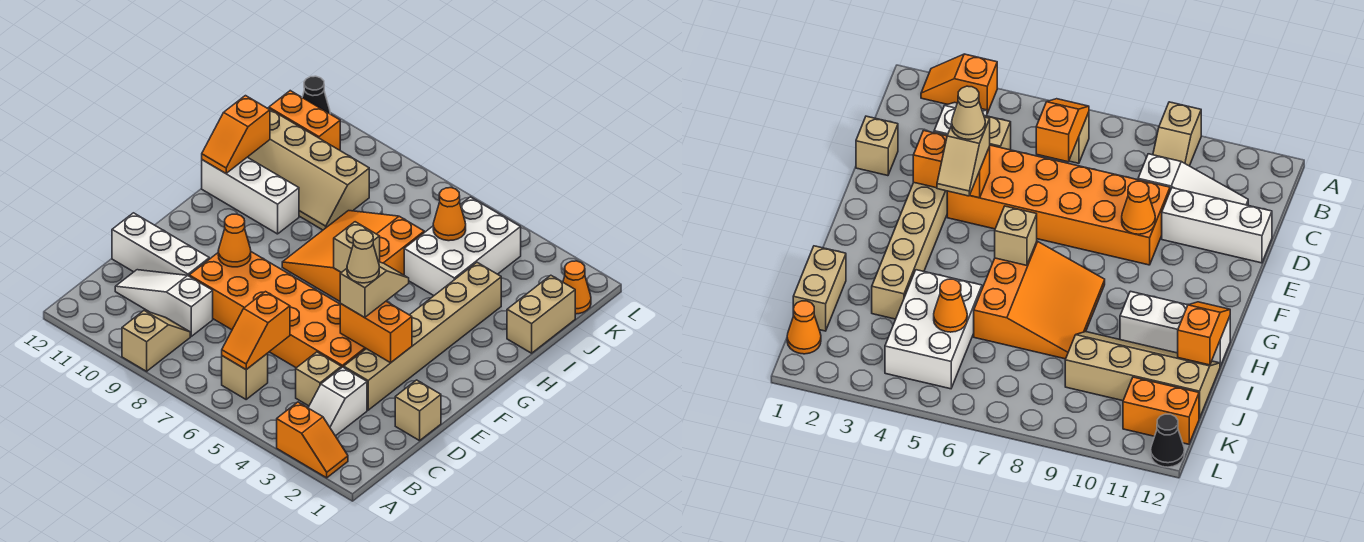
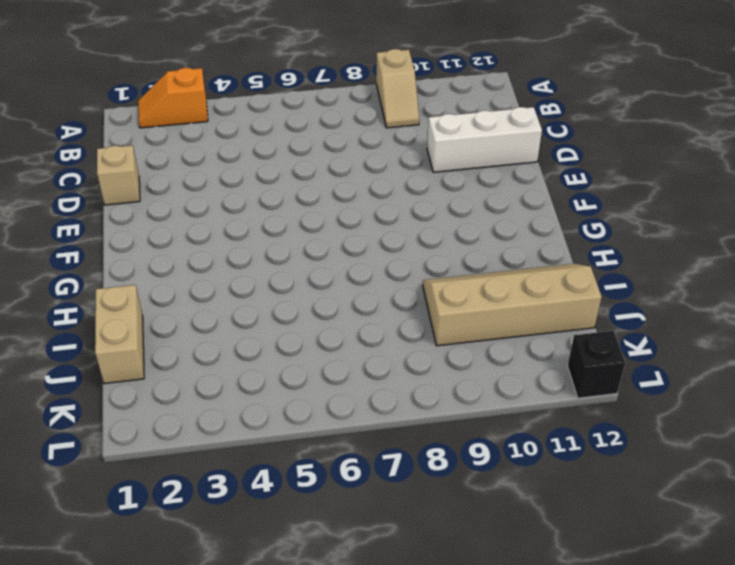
black 1x1 brick [568,331,625,398] -> black 1x1 cone [302,76,330,114]
none -> white 1x2 slope [308,367,367,436]
none -> tan 1x1 brick [222,354,268,399]
none -> tan 1x1 brick [296,352,341,406]

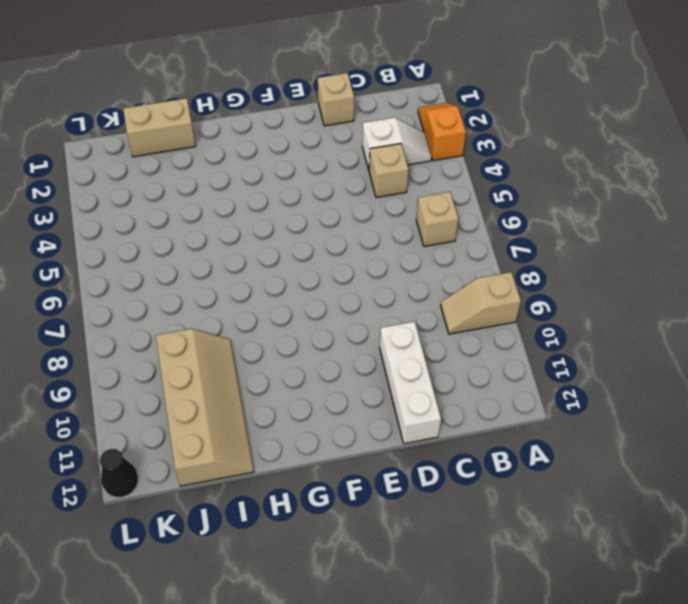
none -> white 1x3 slope [115,270,213,336]
none -> tan 1x6 brick [344,263,501,410]
none -> orange 2x6 brick [189,252,366,368]

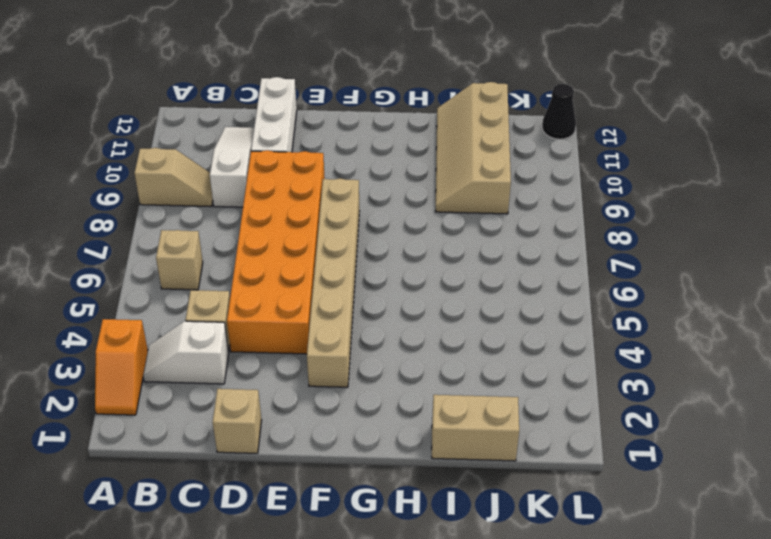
tan 1x6 brick [307,178,360,387] -> tan 1x6 brick turned to [344,263,501,410]
none -> orange 3x3 slope [282,211,424,301]
none -> white 1x3 brick [202,157,299,234]
none -> white 2x3 brick [404,197,521,296]

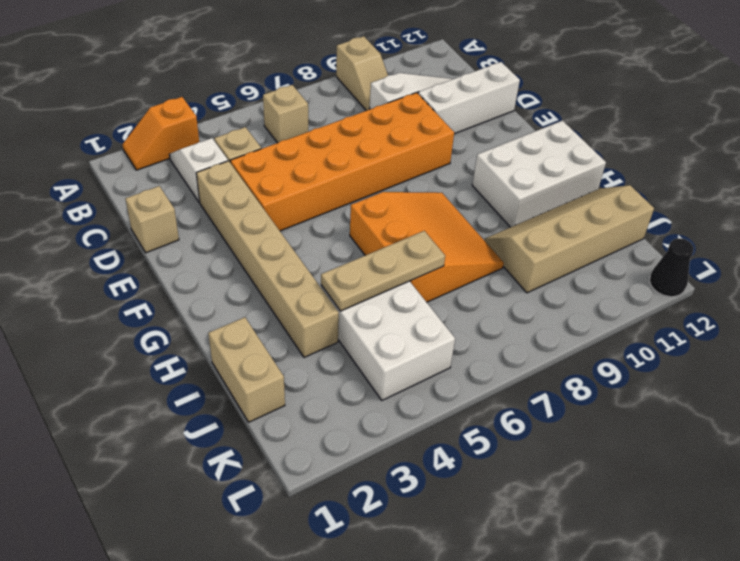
white 2x3 brick [472,121,606,227] -> white 1x3 brick [202,157,299,234]
tan 1x3 plate [321,231,445,311] -> none
none -> orange 1x1 cone [563,261,591,314]
none -> orange 1x2 brick [269,91,340,150]
none -> orange 1x2 slope [222,292,290,369]

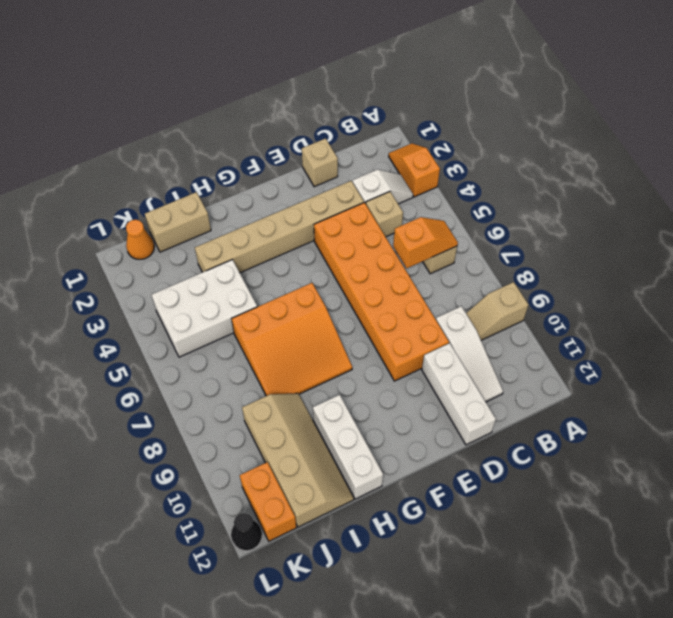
none -> orange 1x2 brick [340,301,412,363]
none -> orange 1x1 cone [218,214,251,267]
none -> tan 1x1 brick [334,222,380,272]

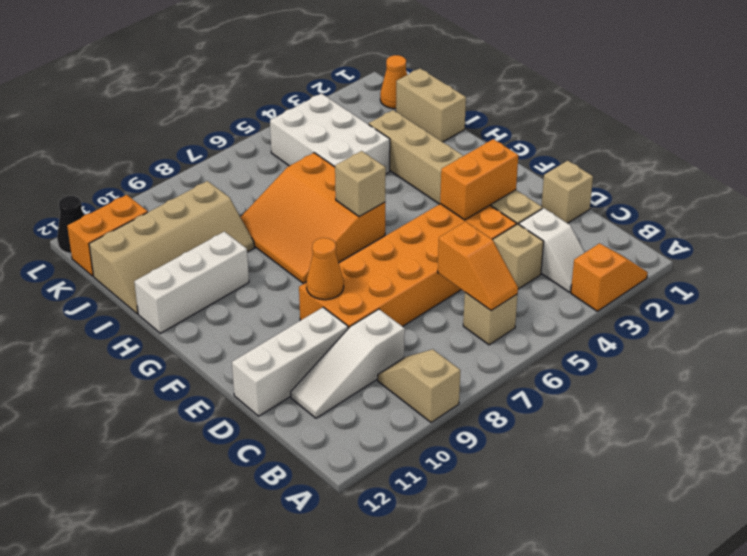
none -> orange 1x2 slope [202,96,270,173]
none -> orange 1x1 cone [433,188,466,241]
none -> tan 1x2 slope [340,262,409,318]

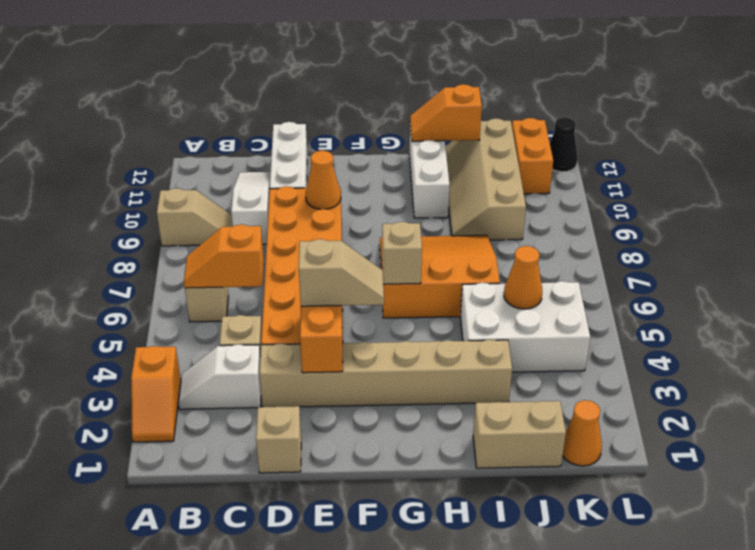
none -> tan 1x1 cone [347,230,379,283]

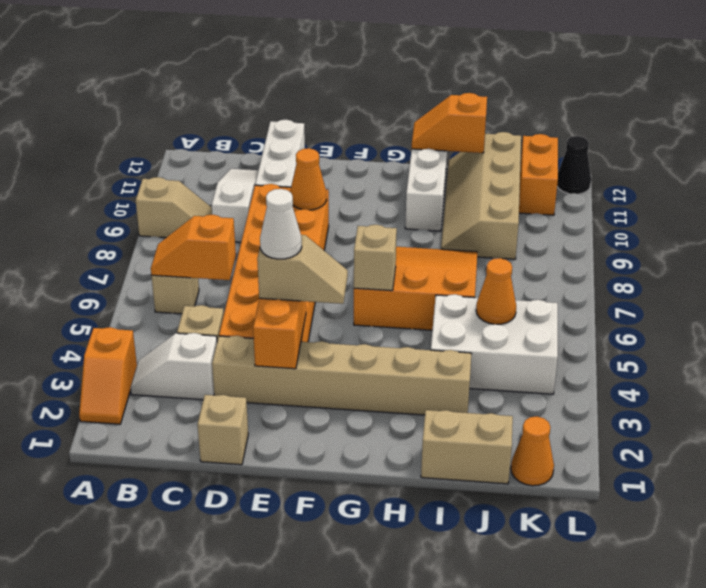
white 1x1 cone [260,189,302,259] -> tan 1x1 cone [347,230,379,283]

